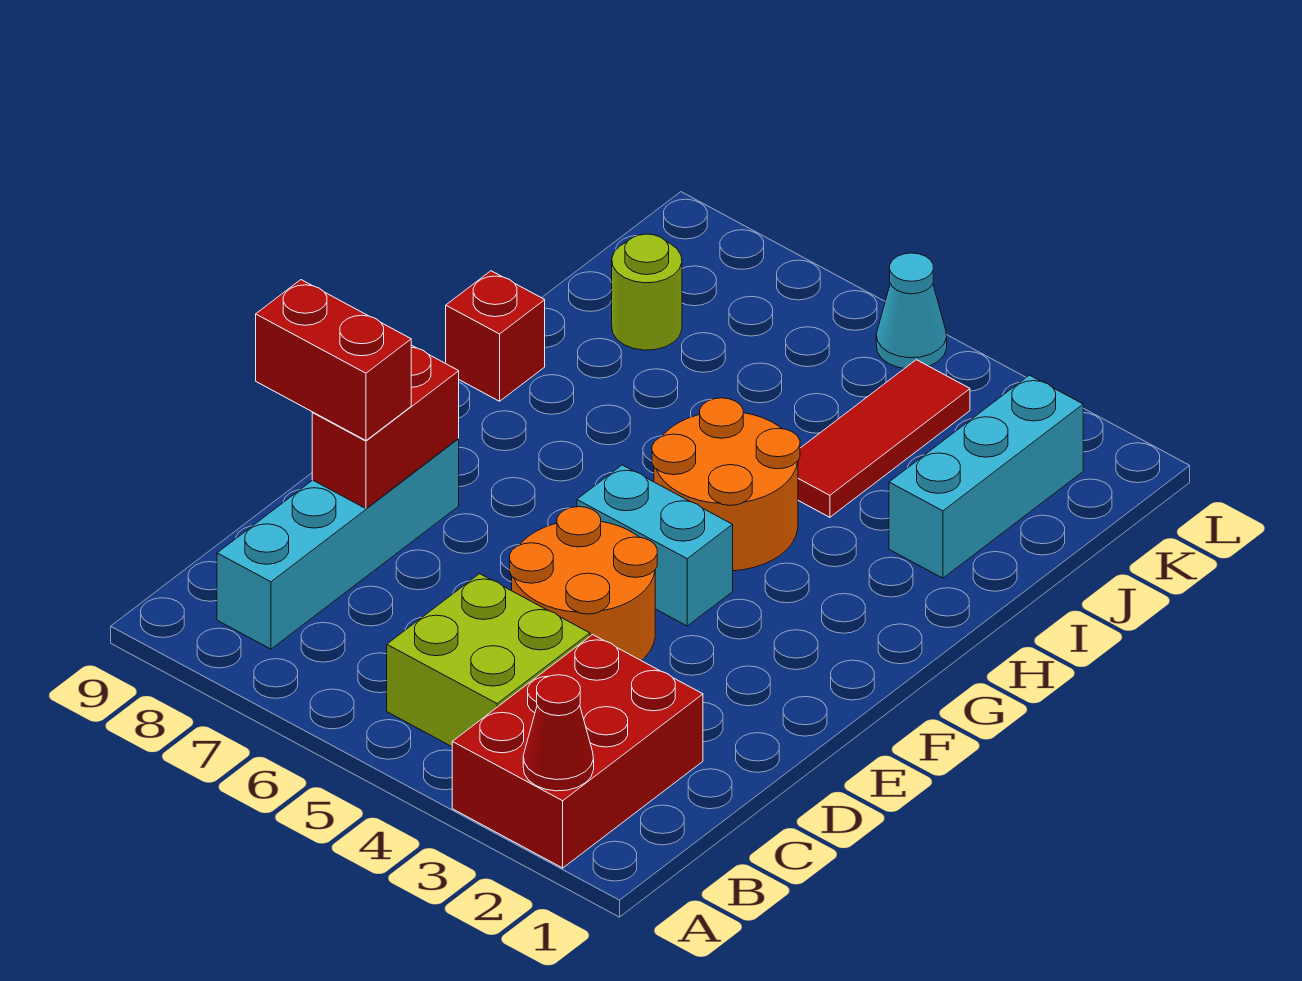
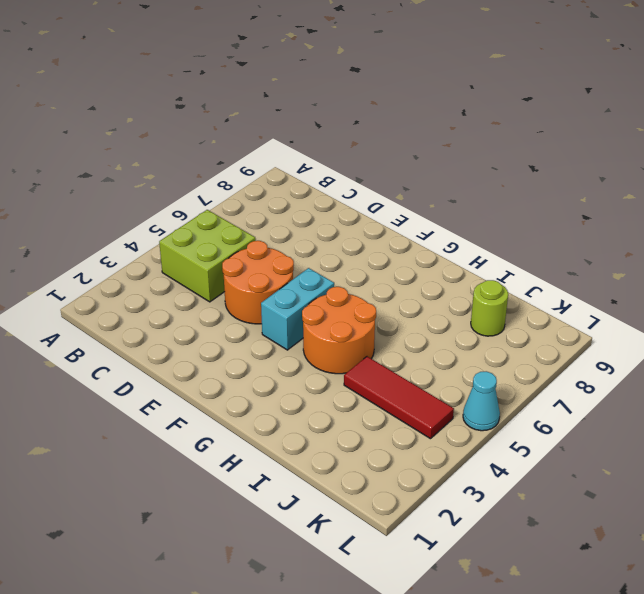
none -> red 2x3 brick [452,635,703,868]
none -> cyan 1x4 brick [217,439,459,649]
none -> red 1x1 brick [446,271,545,401]

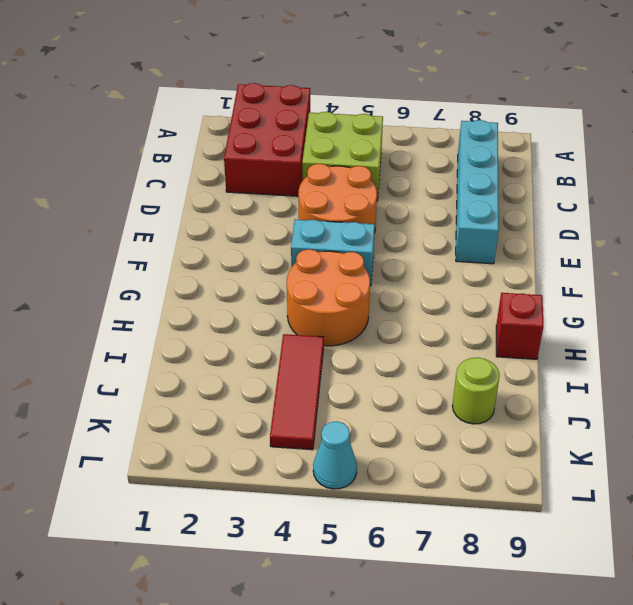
none -> cyan 1x3 brick [889,375,1083,578]
none -> red 1x1 cone [523,675,594,791]
none -> red 1x2 brick [312,345,459,509]

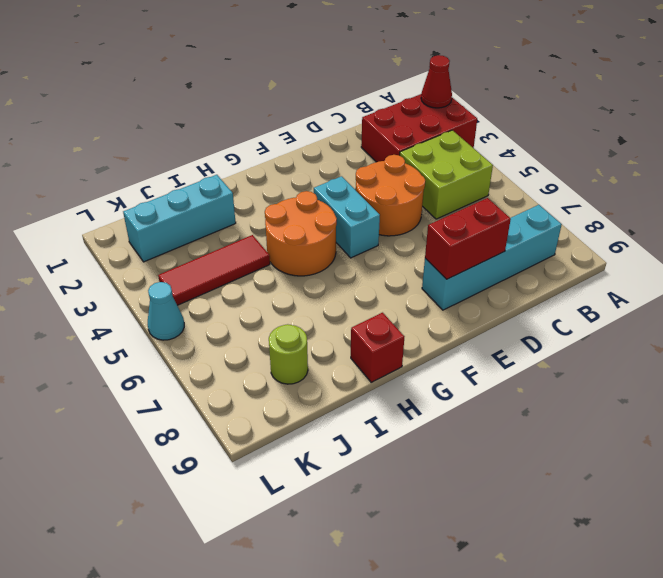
none -> red 1x2 brick [256,280,411,440]

